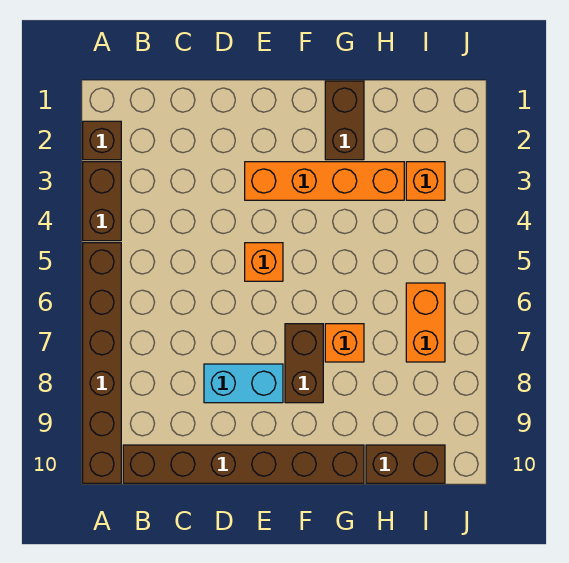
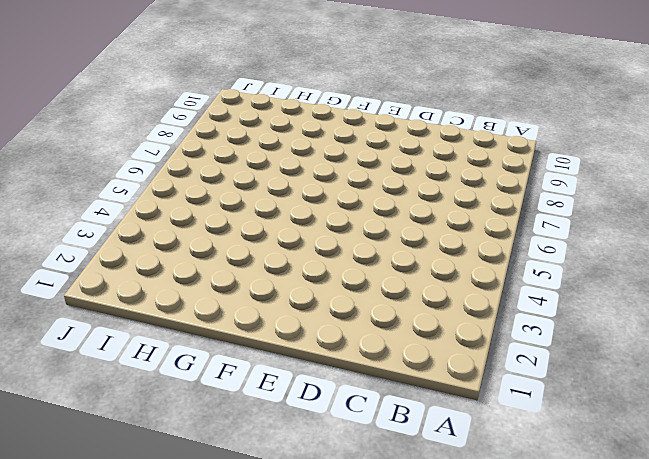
none -> brown 1x1 brick [83,121,121,160]
none -> brown 1x2 brick [83,162,121,241]
none -> brown 1x6 brick [83,243,121,483]

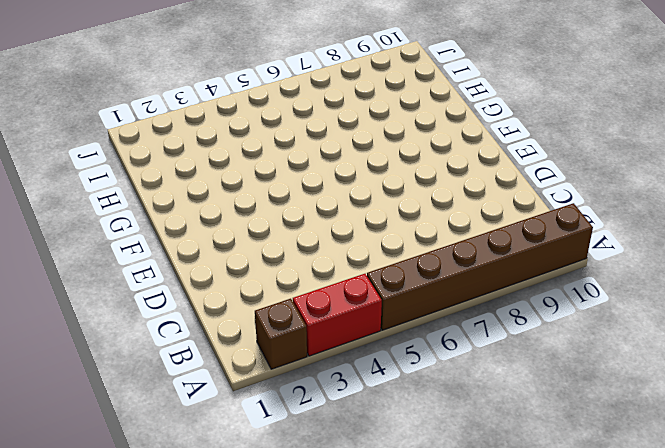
red 1x2 brick [293,274,382,356] -> brown 1x2 brick [83,162,121,241]
none -> brown 1x6 brick [123,445,364,483]
none -> cyan 1x2 brick [204,364,283,403]
none -> orange 1x4 brick [245,162,404,200]

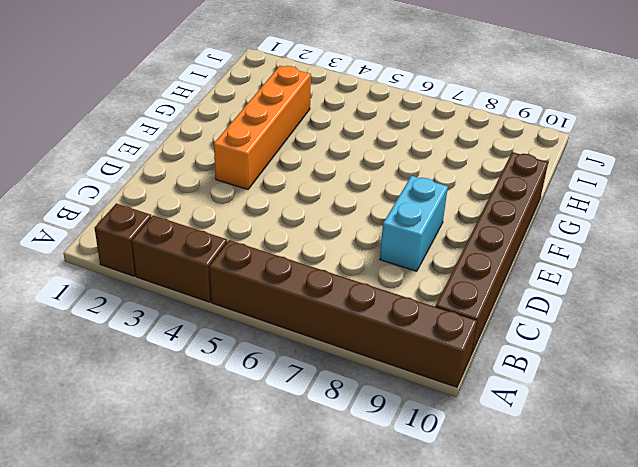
none -> orange 1x1 brick [245,243,283,281]
none -> brown 1x2 brick [285,324,323,403]
none -> brown 1x2 brick [325,81,364,160]

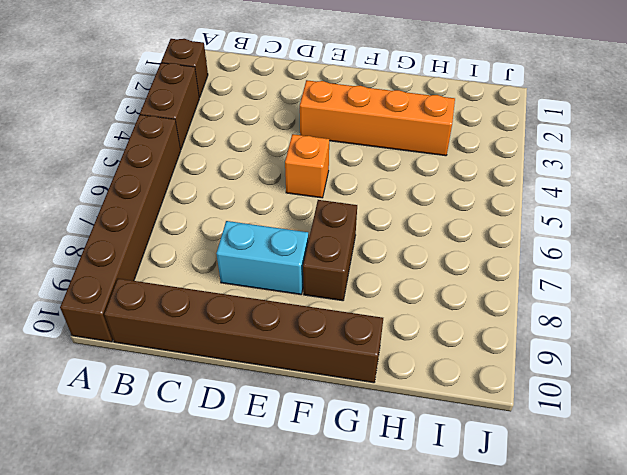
none -> brown 1x2 brick [325,81,364,160]
none -> orange 1x1 brick [325,324,364,362]
none -> brown 1x2 brick [366,445,445,483]

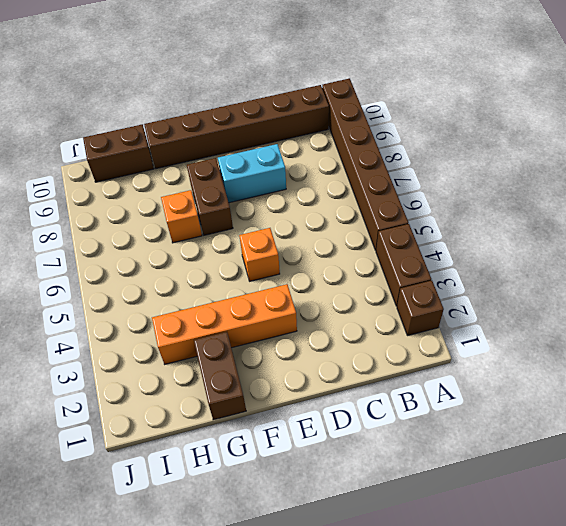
none -> orange 1x1 brick [406,162,445,200]
none -> orange 1x2 brick [406,283,445,362]

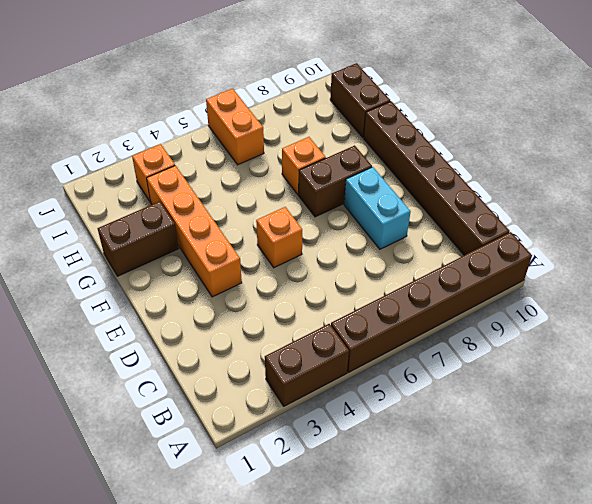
orange 1x2 brick [206,88,264,165] -> orange 1x2 brick turned to [406,283,445,362]
none -> brown 1x1 brick [83,121,121,160]

